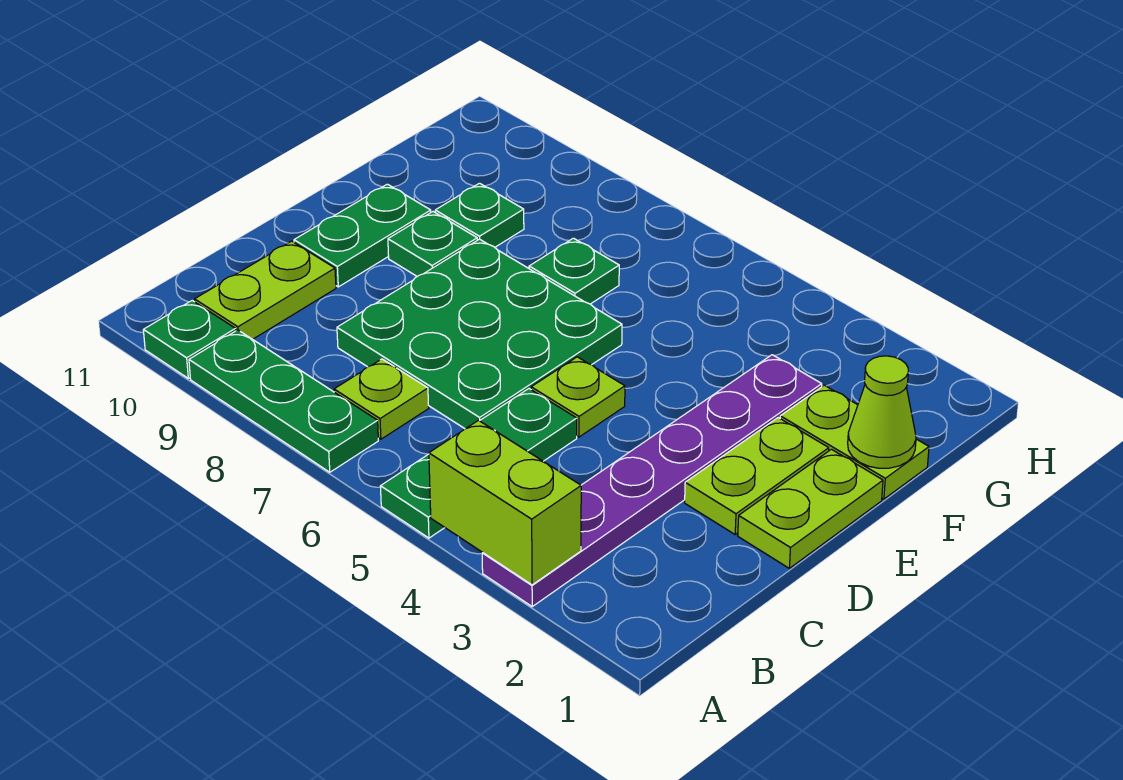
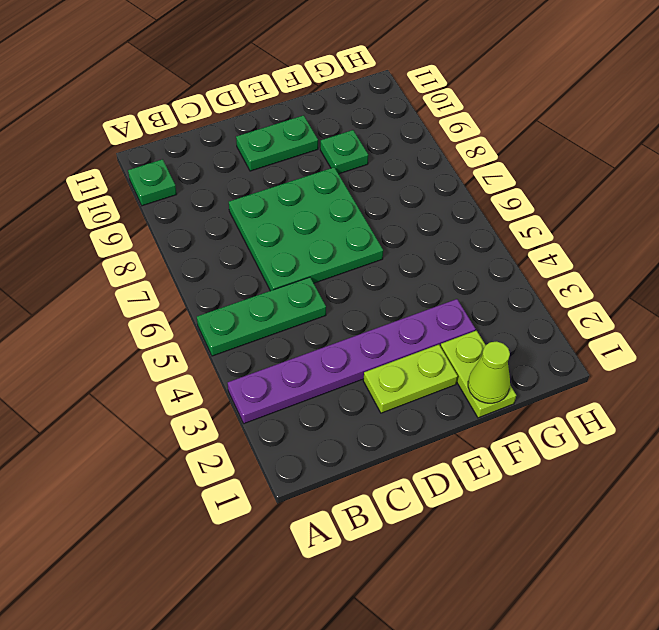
none -> green 1x3 plate [189,330,378,472]
none -> lime 1x1 plate [334,359,429,439]
none -> lime 1x2 plate [195,241,336,339]

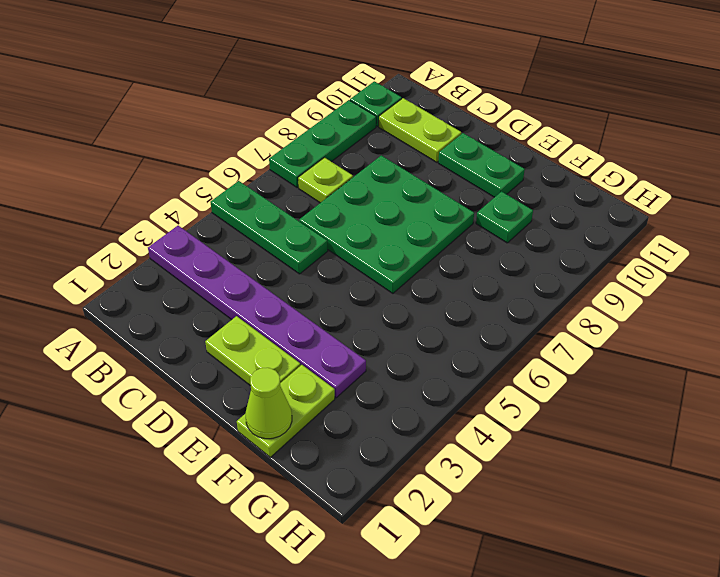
none -> lime 1x2 plate [738,449,883,568]
none -> lime 1x1 plate [531,357,625,437]
none -> green 1x1 plate [388,212,477,276]

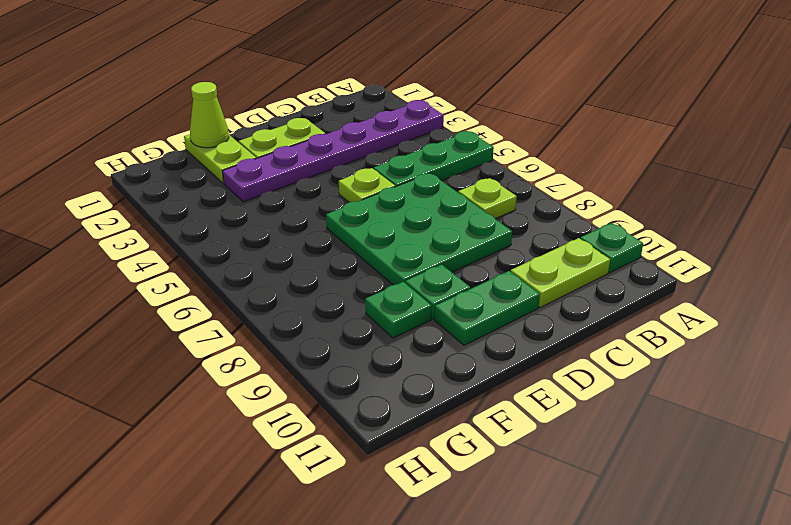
none -> green 1x3 plate [189,330,378,472]
none -> lime 1x2 plate [738,449,883,568]
none -> green 1x1 plate [529,238,619,304]

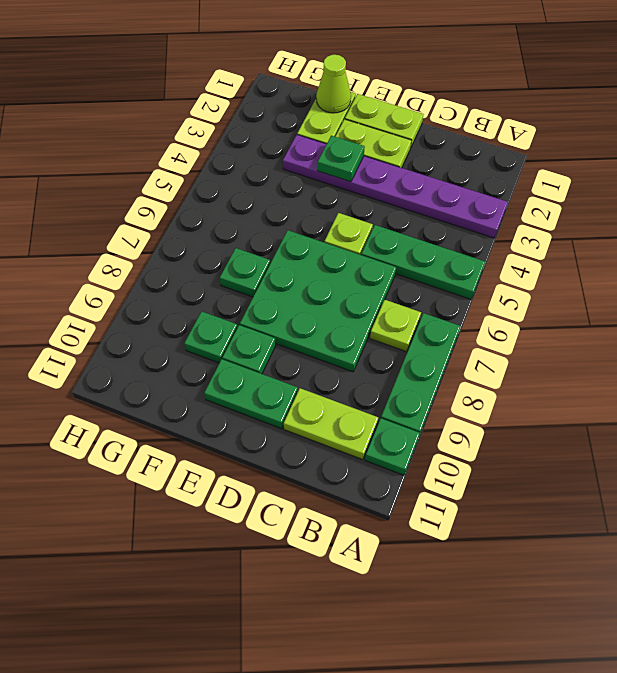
green 1x1 plate [318,136,365,182] -> none
none -> lime 1x2 brick [429,420,581,585]

